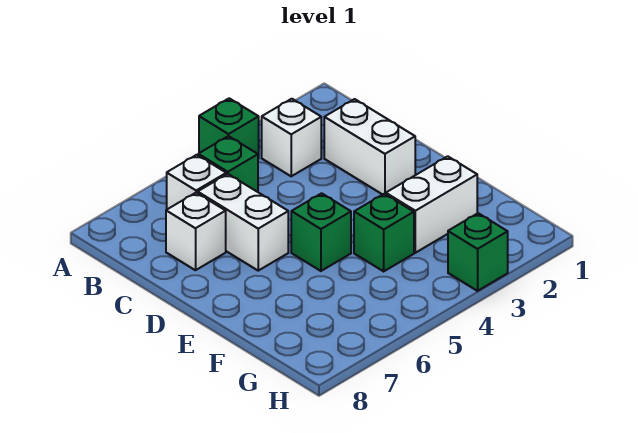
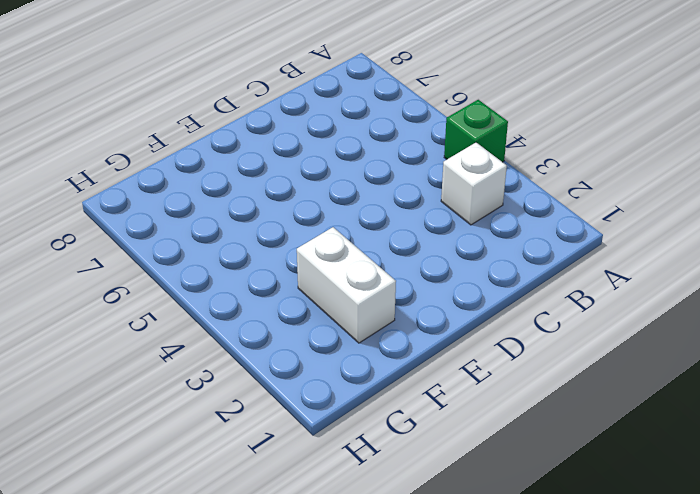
none -> green 1x1 brick [198,136,258,192]
none -> white 1x1 brick [167,155,226,209]

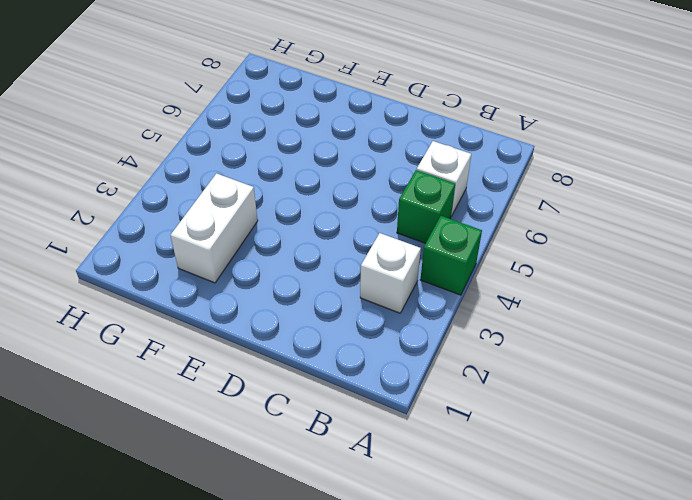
none -> white 1x2 brick [324,99,415,195]
none -> white 1x2 brick [198,174,288,271]

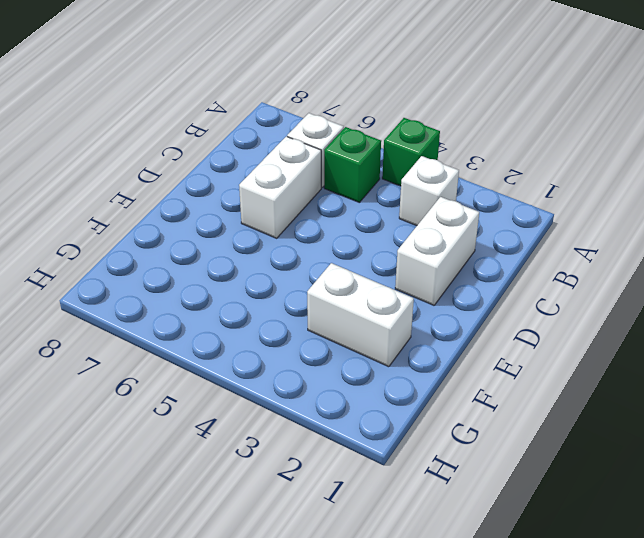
none -> white 1x1 brick [166,193,226,270]
none -> green 1x1 brick [291,193,351,271]

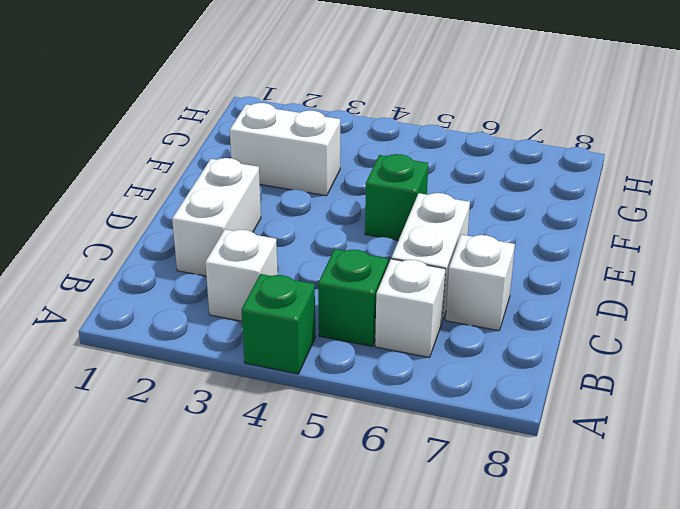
none -> green 1x1 brick [354,194,414,271]
none -> green 1x1 brick [448,213,508,291]

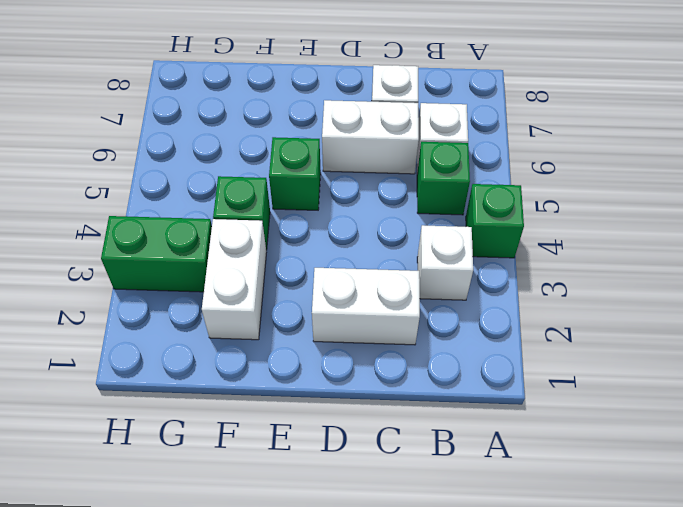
green 1x2 brick [101,216,212,292] -> green 1x1 brick [448,213,508,291]

